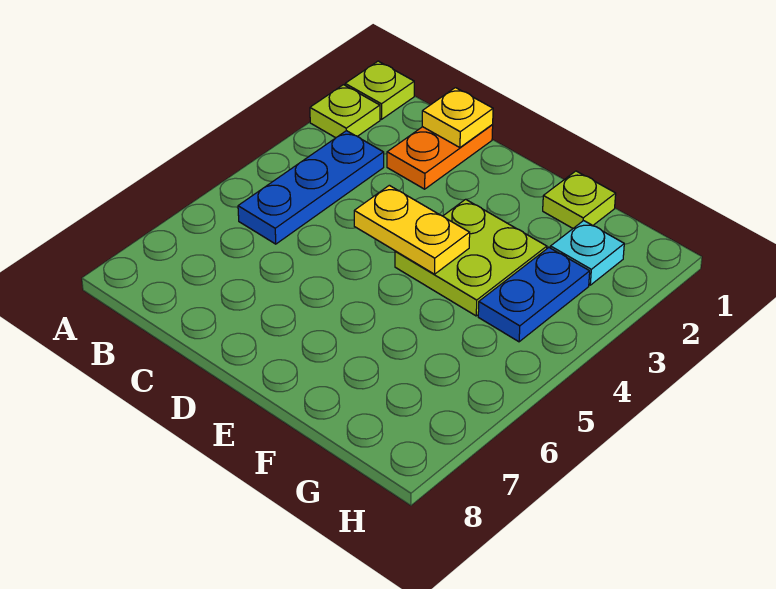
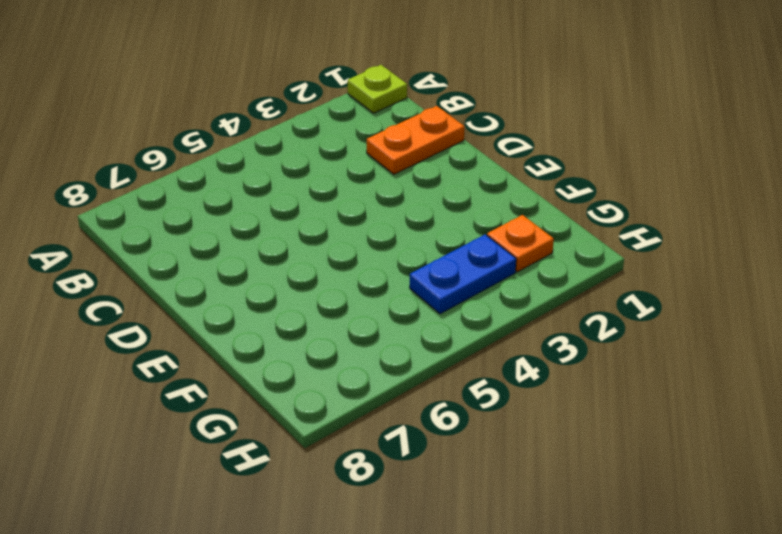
orange 1x1 plate [487,215,554,272] -> cyan 1x1 plate [551,221,624,285]
none -> lime 1x1 plate [310,85,380,138]
none -> blue 1x3 plate [238,131,384,244]

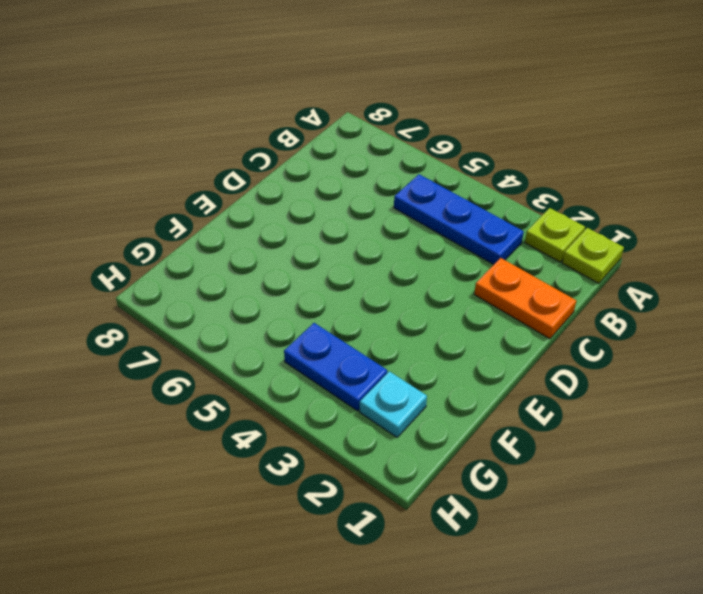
none -> lime 2x2 plate [395,199,547,316]
none -> lime 1x1 plate [543,171,616,228]

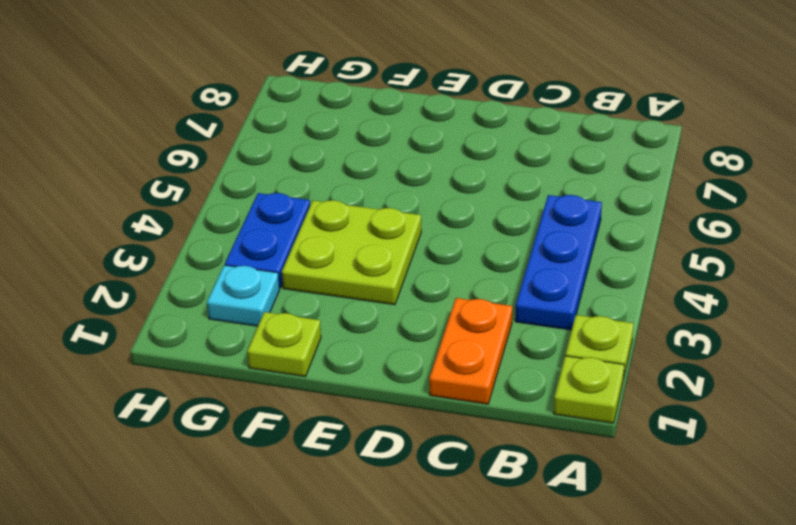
none -> yellow 1x1 plate [422,88,493,148]
none -> yellow 1x2 plate [354,185,470,274]

